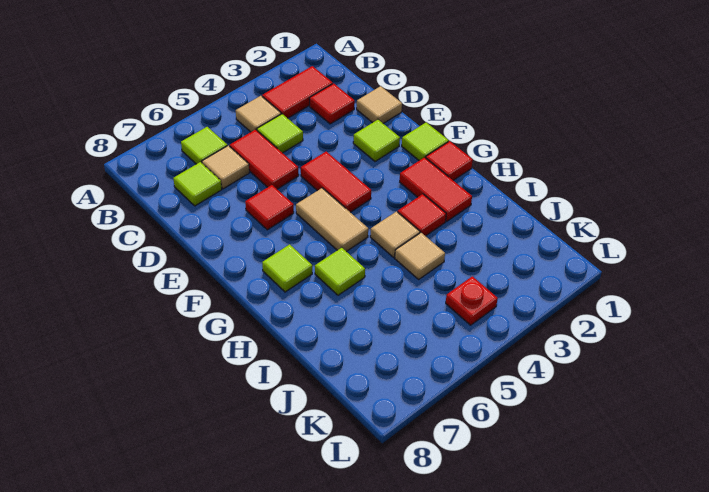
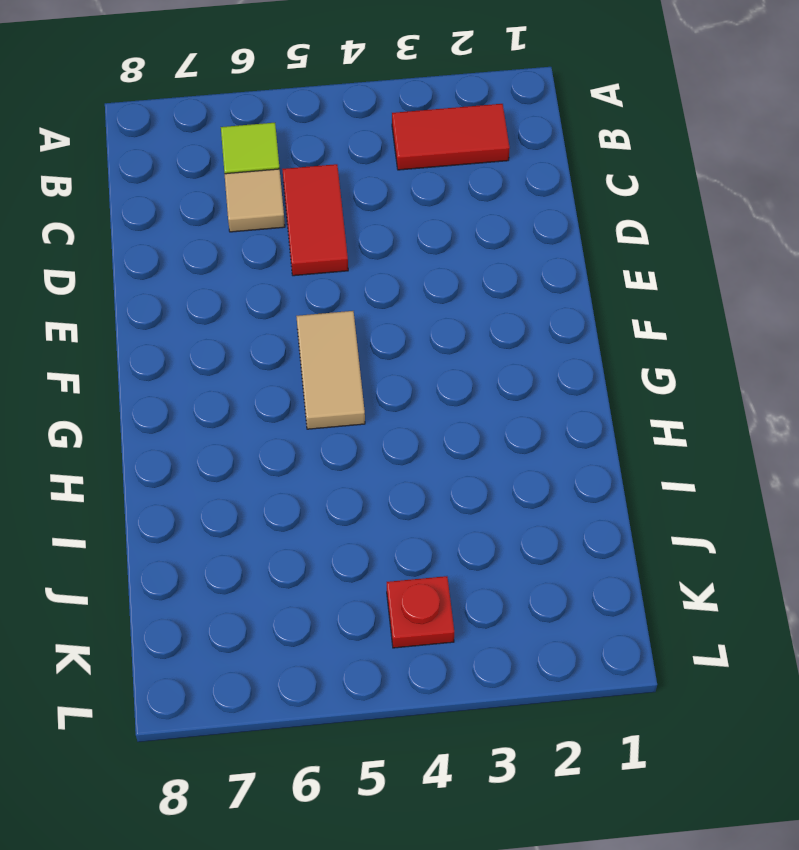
none -> tan 1x1 tile [236,96,281,132]
none -> red 1x1 tile [309,83,355,124]
none -> lime 1x1 tile [257,114,303,153]

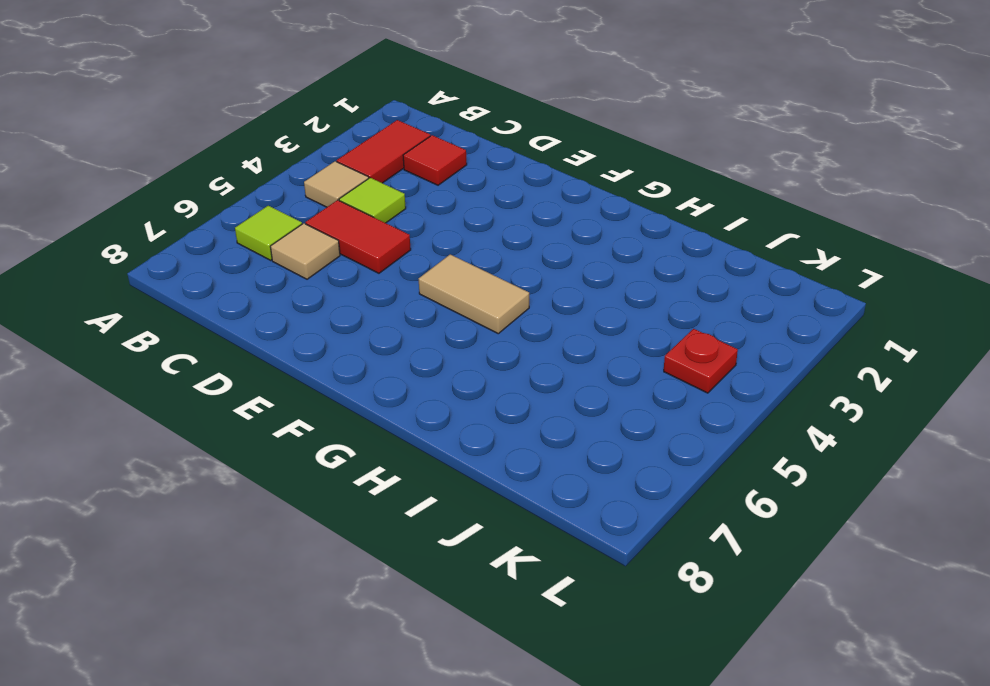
none -> lime 1x1 tile [173,162,222,206]
none -> tan 1x1 tile [357,86,402,124]
none -> lime 1x1 tile [353,120,400,162]

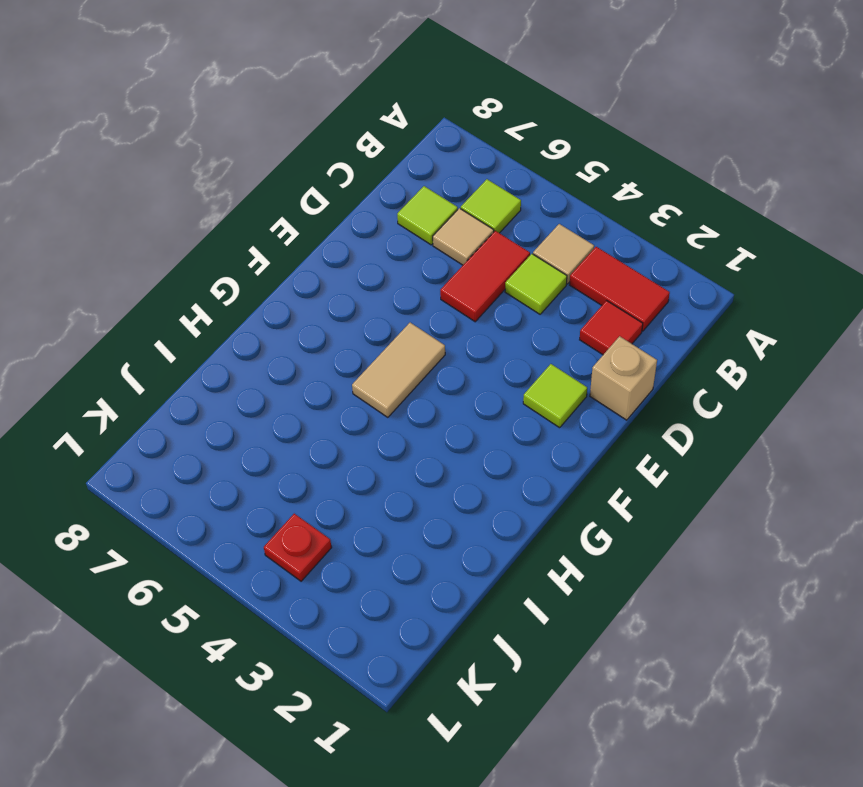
tan 1x1 brick [590,336,657,420] -> tan 1x1 tile [357,86,402,124]
none -> red 1x2 tile [301,152,371,212]
none -> red 1x1 tile [245,185,294,230]
none -> lime 1x1 tile [402,122,449,160]

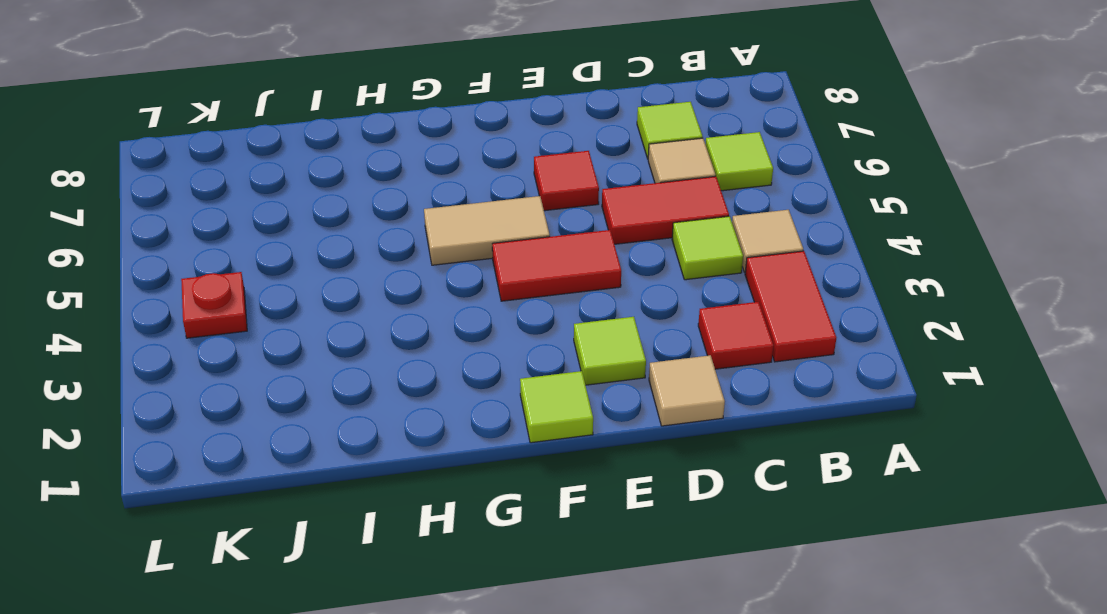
none -> red 1x1 tile [426,141,473,180]
none -> red 1x2 tile [400,157,472,221]
none -> lime 1x1 tile [262,244,312,292]

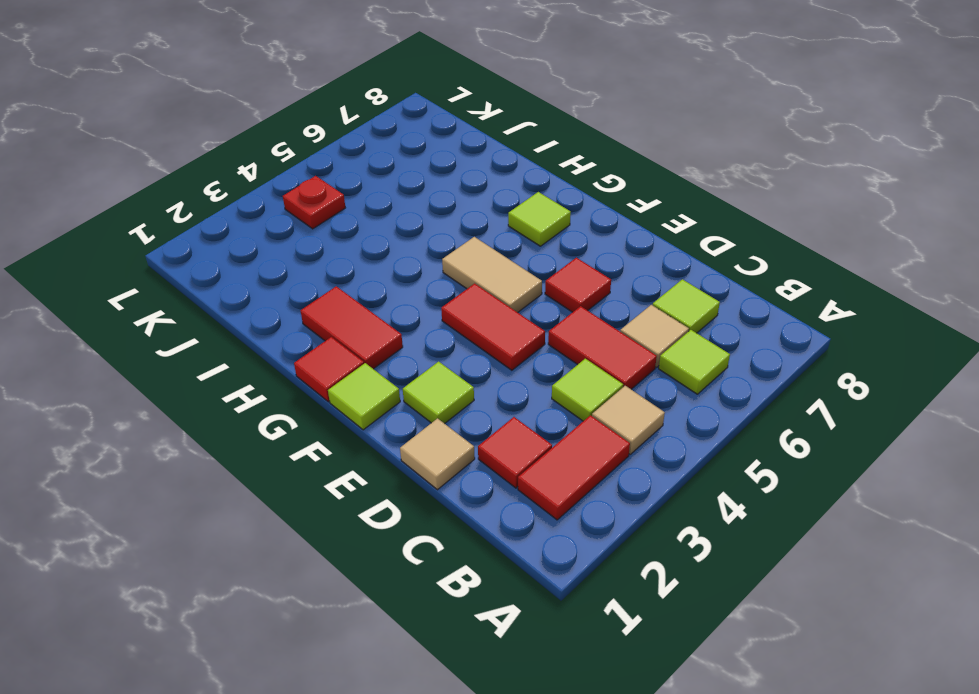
none -> red 1x1 tile [398,194,446,236]
none -> tan 1x1 tile [370,212,420,257]
none -> lime 1x1 tile [315,248,365,295]

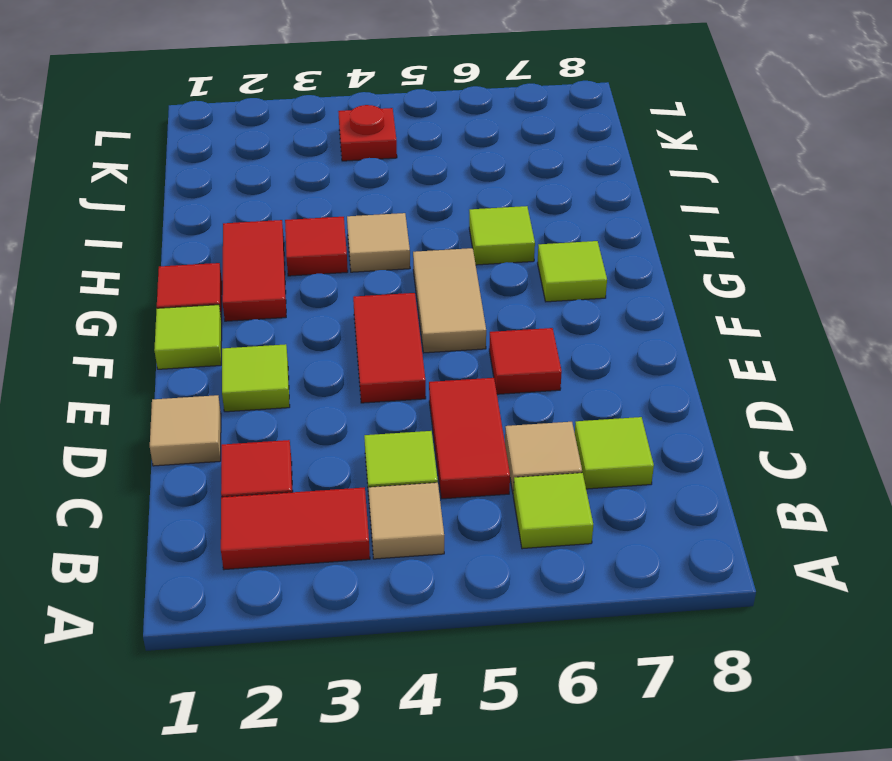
none -> tan 1x1 tile [395,233,445,279]

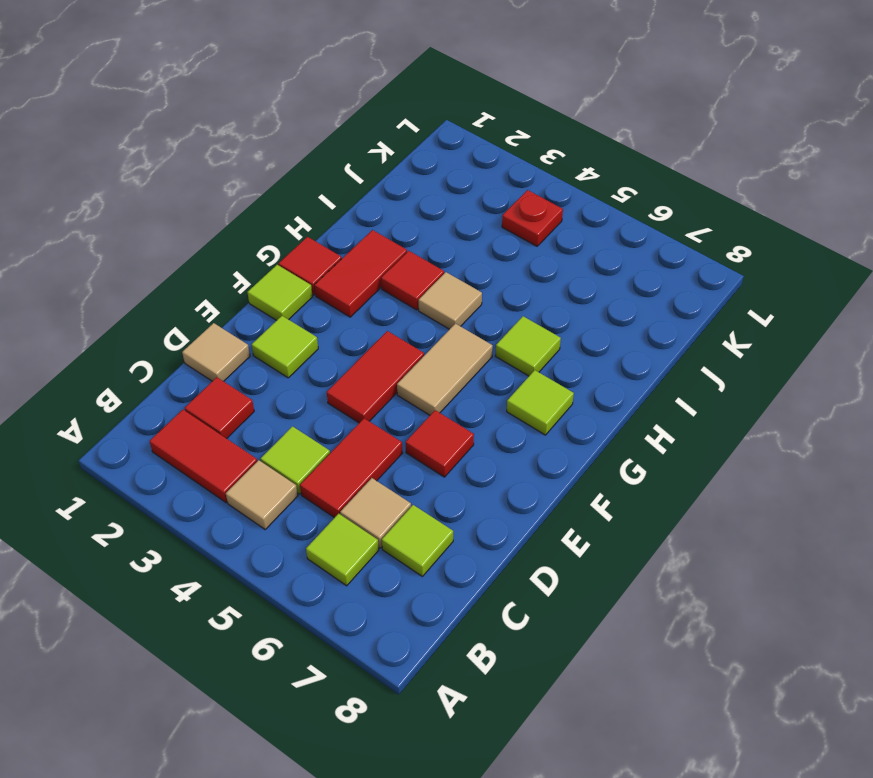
none -> tan 1x1 tile [395,233,445,279]

